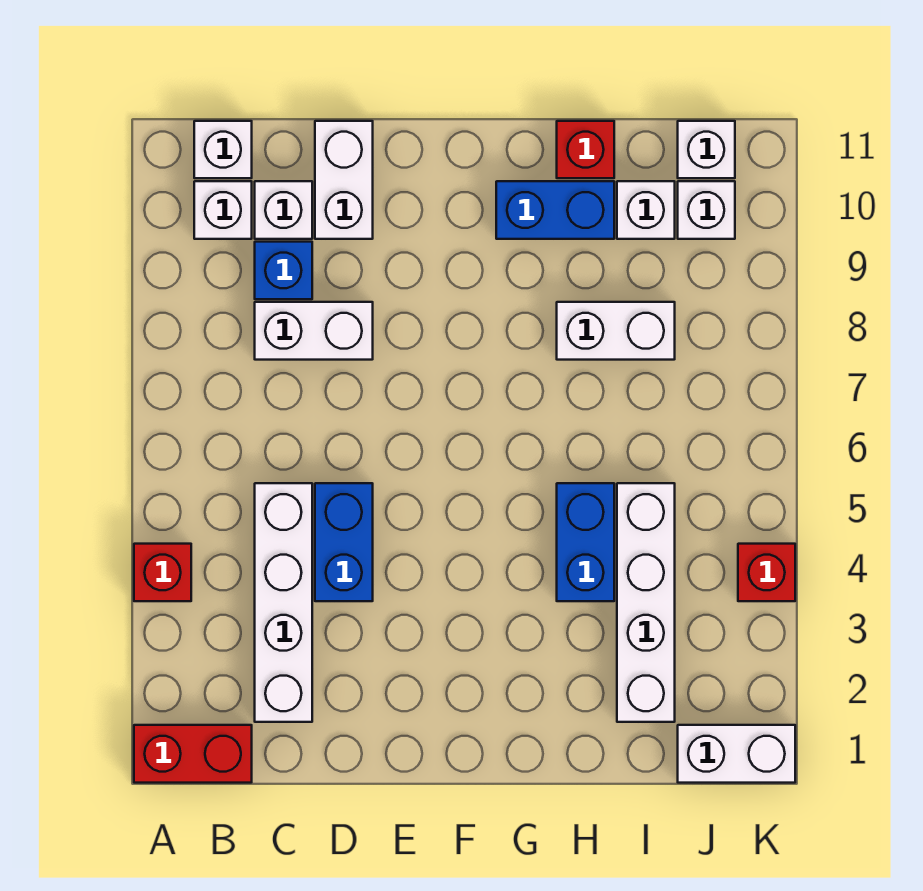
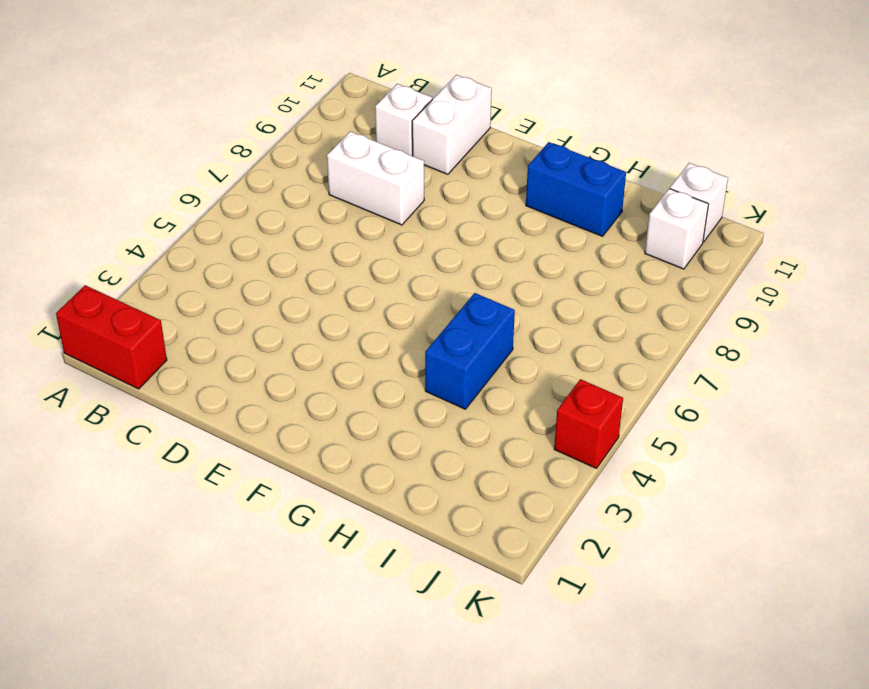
none -> red 1x1 brick [134,544,191,601]
none -> white 1x1 brick [194,181,252,239]
none -> white 1x1 brick [194,121,252,178]

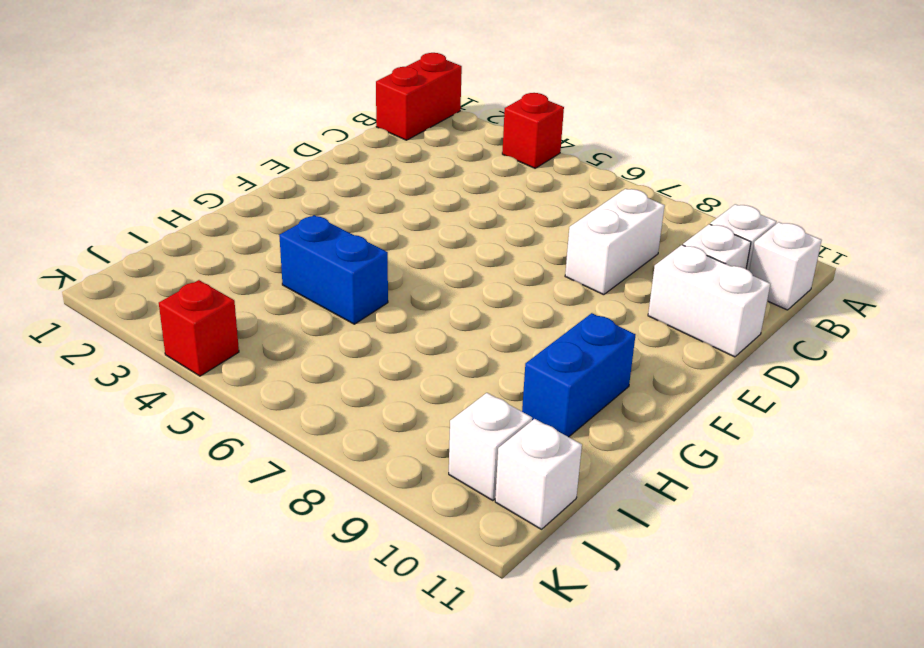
none -> white 1x4 brick [255,483,312,722]
none -> blue 1x1 brick [255,242,312,299]
none -> blue 1x2 brick [315,483,373,601]

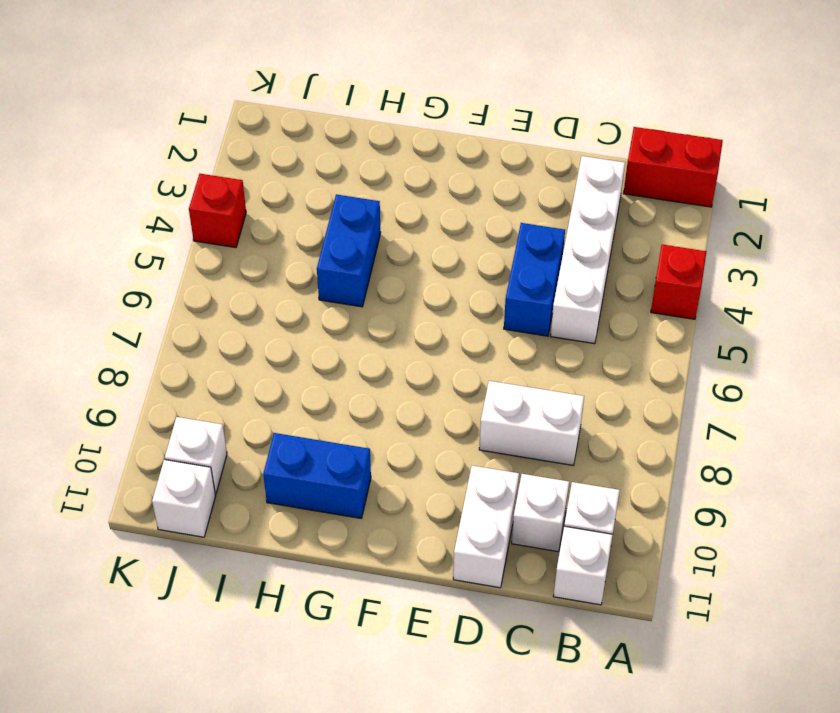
none -> blue 1x1 brick [255,242,312,299]
none -> white 1x2 brick [557,302,675,360]
none -> red 1x1 brick [557,121,614,178]

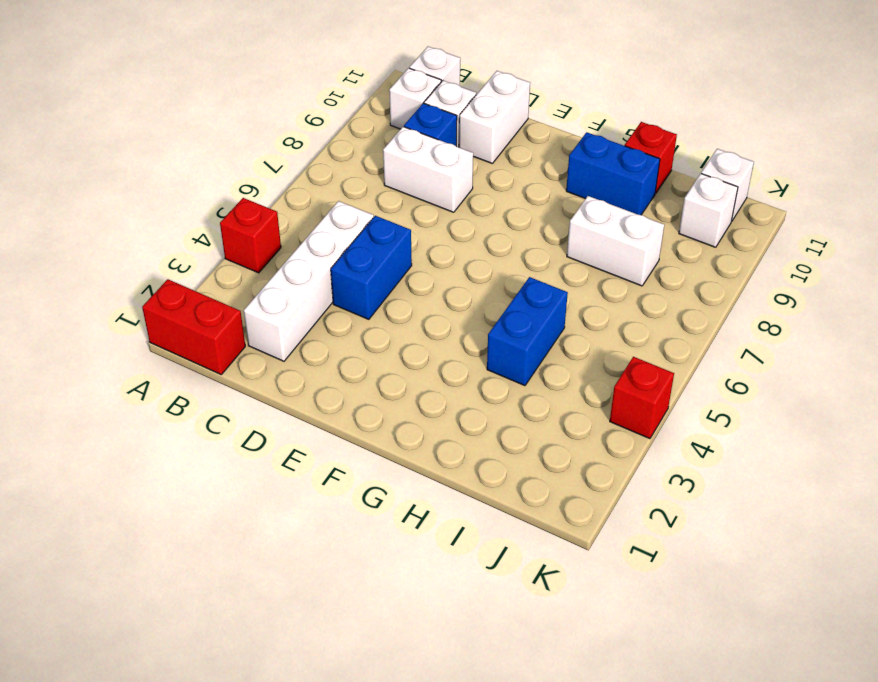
none -> white 1x4 brick [617,483,675,722]
none -> white 1x1 brick [617,181,675,239]
none -> white 1x2 brick [678,725,795,783]

